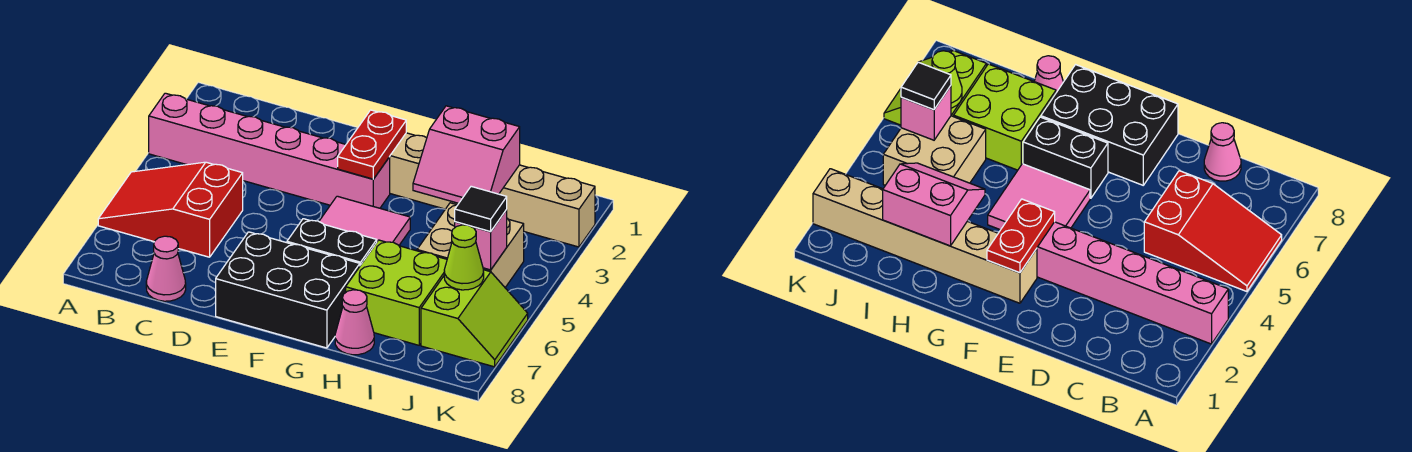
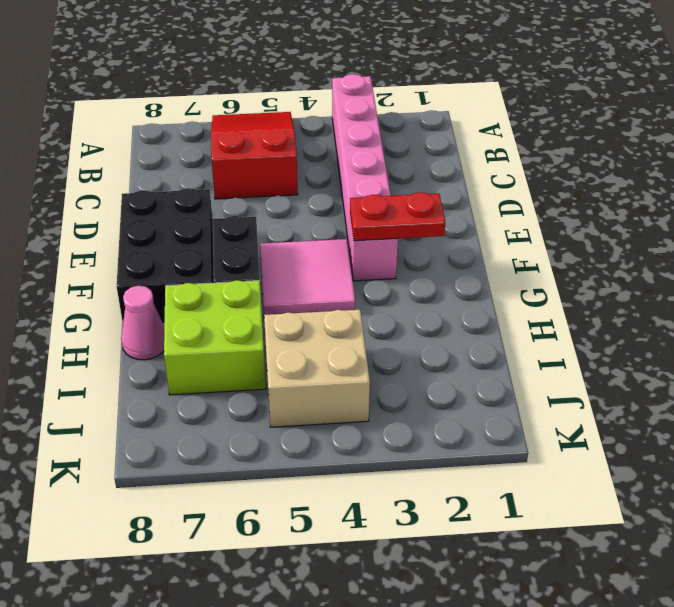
none -> pink 1x1 cone [146,236,186,301]
none -> tan 1x6 brick [390,133,595,247]
none -> lime 2x2 slope [421,270,528,367]

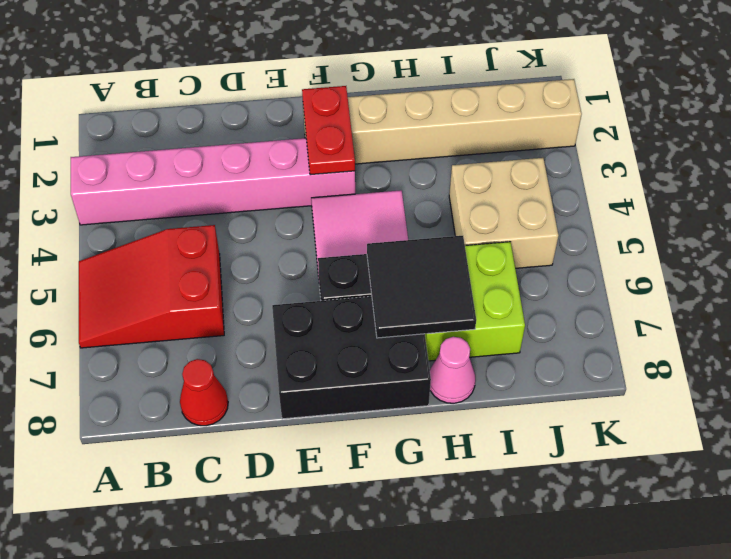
red 1x1 cone [180,359,228,426] -> pink 1x1 cone [146,236,186,301]
black 2x2 tile [367,236,476,338] -> none
none -> lime 2x2 slope [421,270,528,367]
none -> pink 2x2 slope [413,106,520,203]
none -> pink 1x1 brick [455,210,507,270]

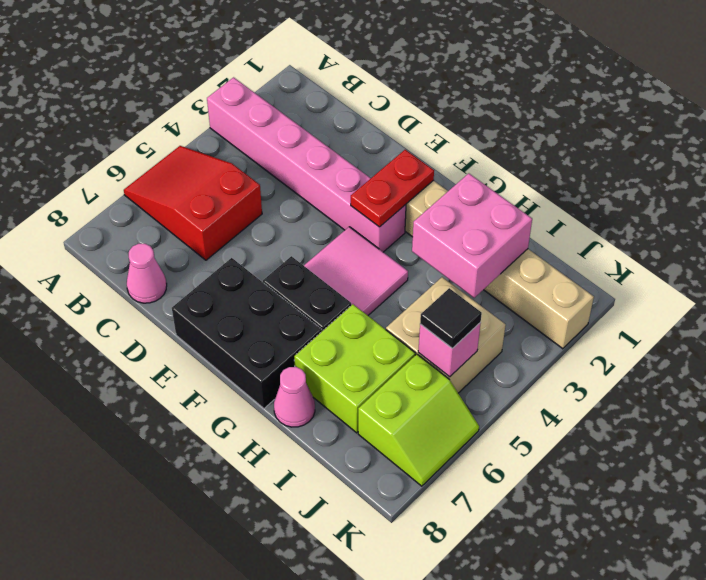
pink 2x2 brick [412,173,532,298] -> pink 2x2 slope [413,106,520,203]
none -> lime 1x1 cone [444,225,484,290]

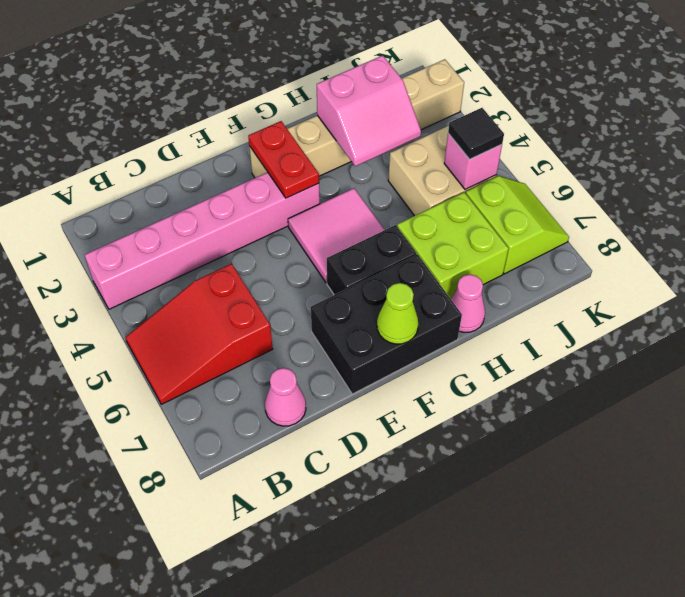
lime 1x1 cone [377,283,418,344] -> lime 1x1 cone moved to [444,225,484,290]

